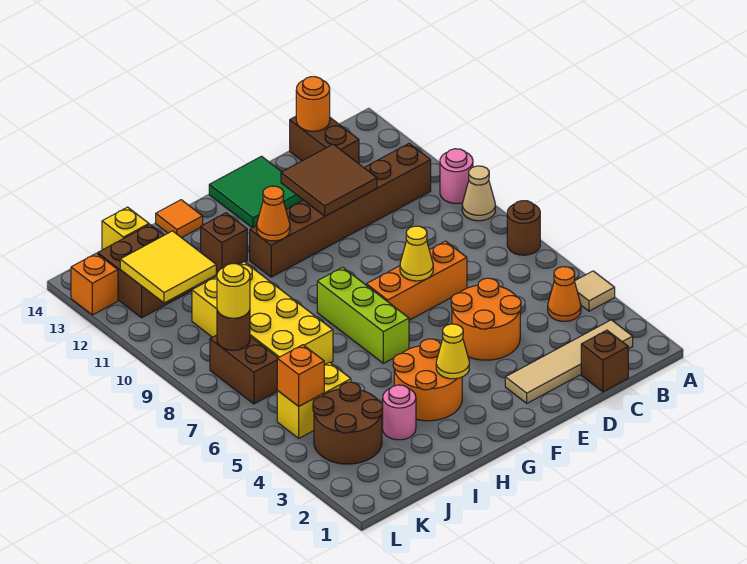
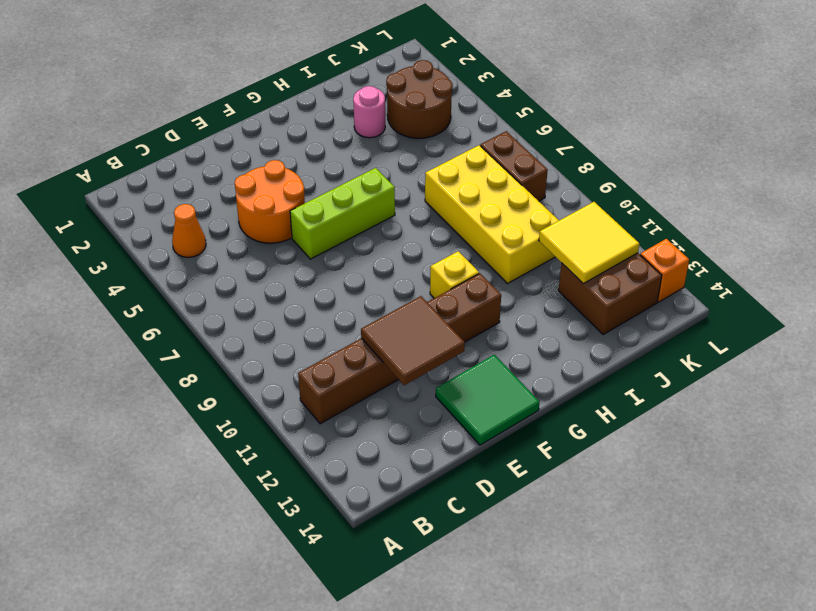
lime 1x3 brick [290,168,395,259] -> lime 1x3 brick turned to [317,267,409,363]
yellow 1x1 brick [430,251,479,298] -> yellow 1x1 brick moved to [102,207,149,250]
none -> tan 1x1 tile [574,271,615,311]
none -> brown 1x1 round brick [507,201,540,255]
none -> tan 1x1 cone [462,166,495,221]
none -> pink 1x1 round brick [440,149,473,204]

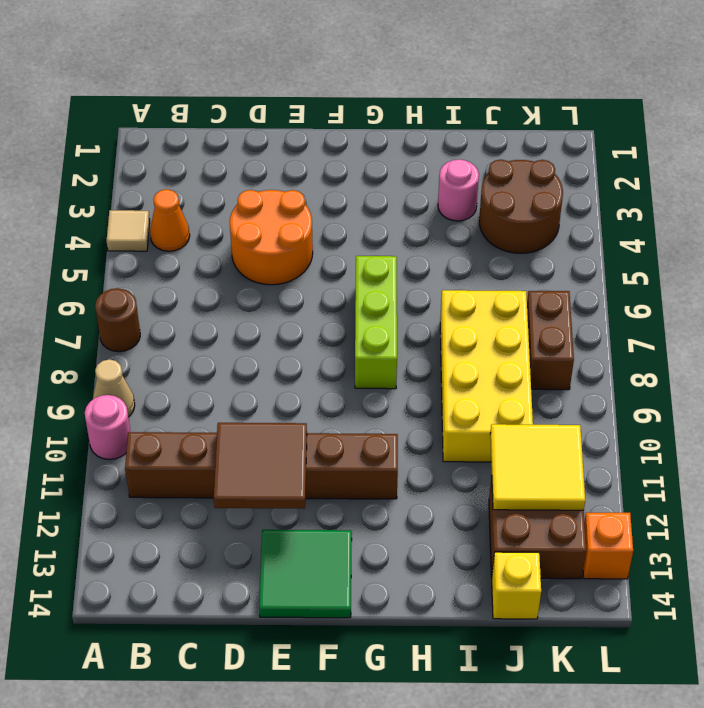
none -> tan 1x4 tile [505,320,633,403]
none -> brown 1x1 brick [581,330,628,392]
none -> brown 1x2 brick [290,117,359,164]
none -> orange 1x3 brick [366,241,467,320]

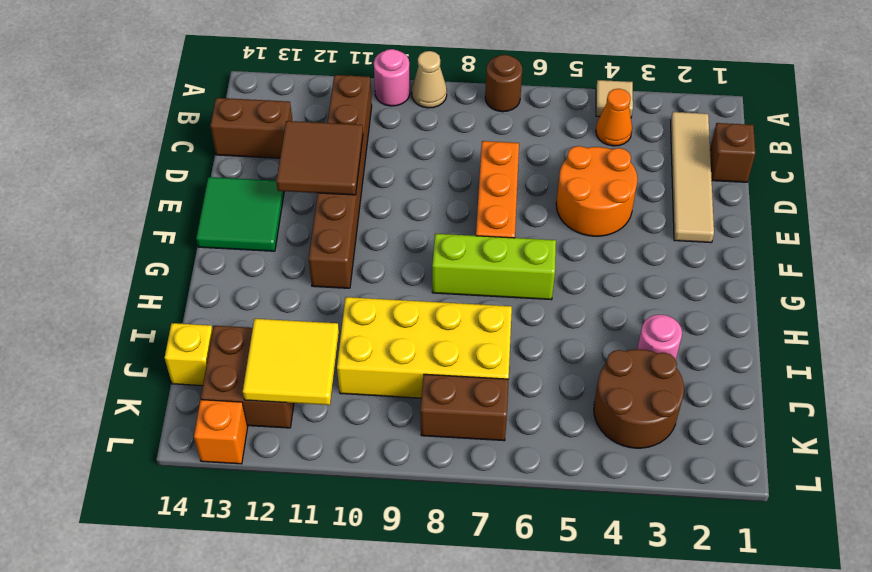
none -> orange 2x2 round brick [393,339,462,421]
none -> brown 1x1 brick [201,213,247,271]
none -> orange 1x1 tile [156,200,203,238]
none -> yellow 1x2 brick [277,362,351,438]

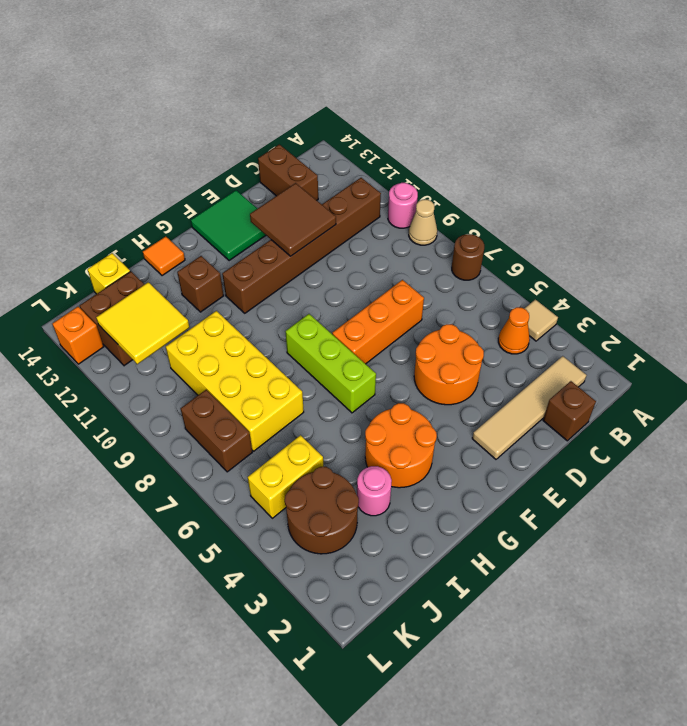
none -> orange 1x1 round brick [296,77,330,131]
none -> yellow 1x1 cone [400,226,433,281]
none -> yellow 1x1 cone [436,324,469,379]
none -> orange 1x1 cone [257,186,290,241]

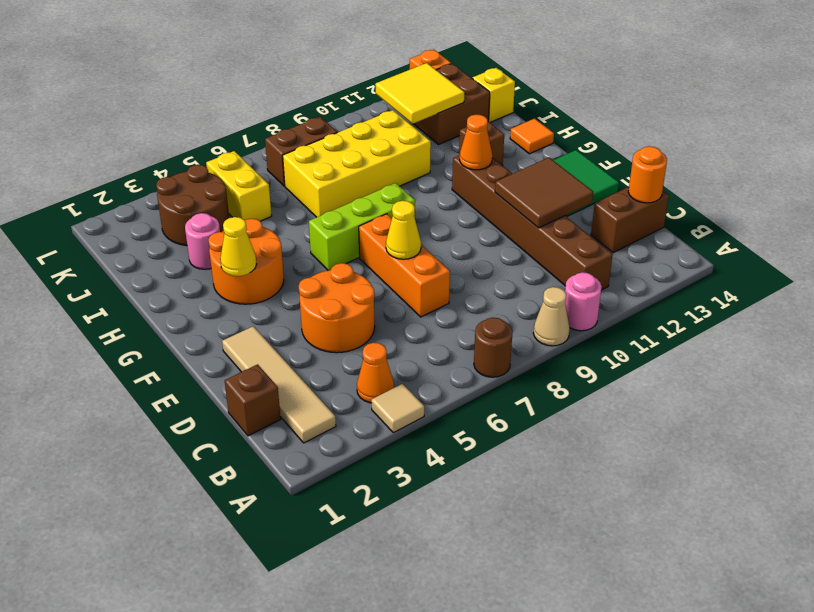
none -> orange 1x1 brick [277,345,324,406]
none -> brown 1x1 round brick [217,310,250,350]
none -> yellow 1x1 round brick [217,264,250,318]

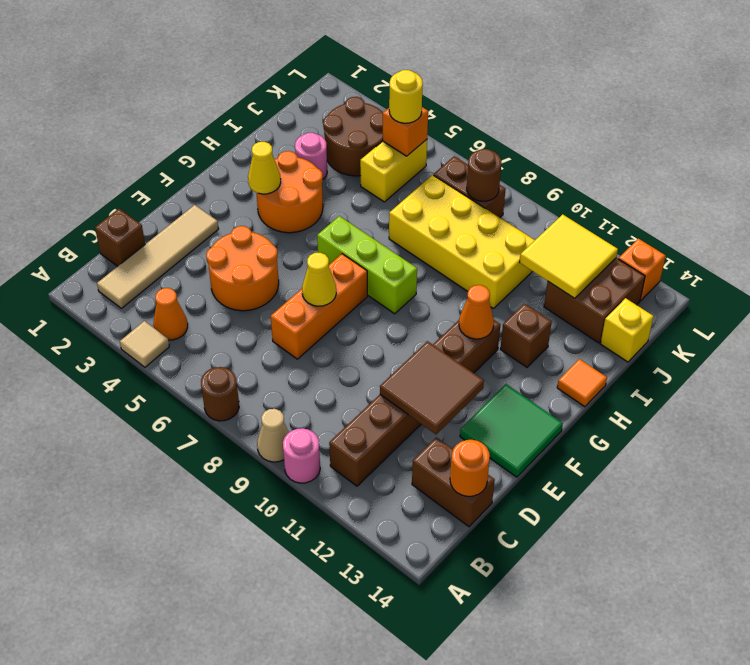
yellow 1x1 round brick [389,70,423,123] -> yellow 1x1 round brick moved to [217,264,250,318]

